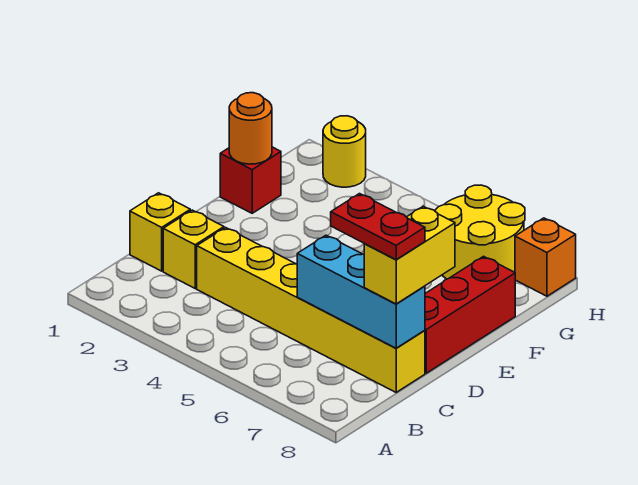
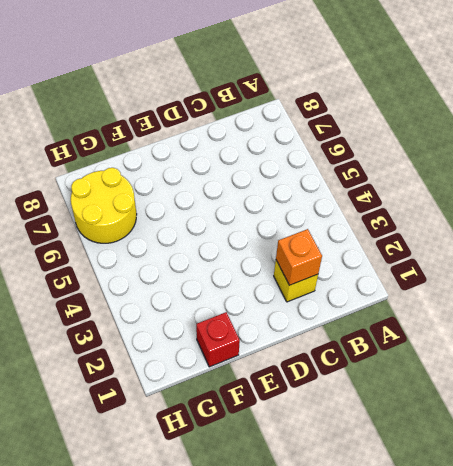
orange 1x1 brick [276,229,322,285] -> orange 1x1 brick moved to [515,218,576,296]
none -> yellow 1x1 brick [130,193,190,271]
none -> yellow 1x6 brick [197,228,425,392]
none -> red 1x3 brick [425,256,515,373]

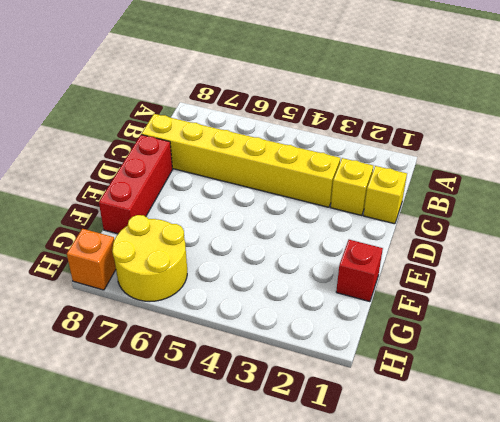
none -> yellow 1x1 round brick [323,116,366,187]
none -> cyan 1x3 brick [297,235,425,348]
none -> orange 1x1 round brick [229,93,272,164]

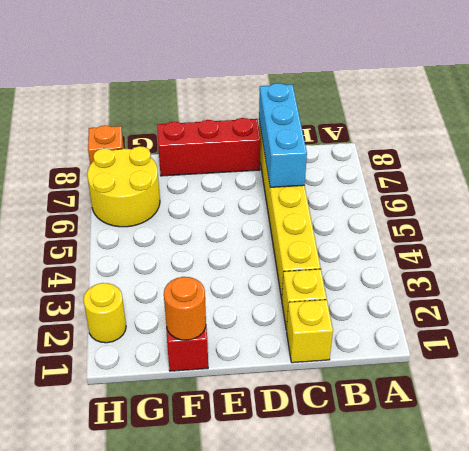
none -> yellow 1x2 brick [364,206,455,304]
none -> red 1x2 plate [331,194,425,260]

